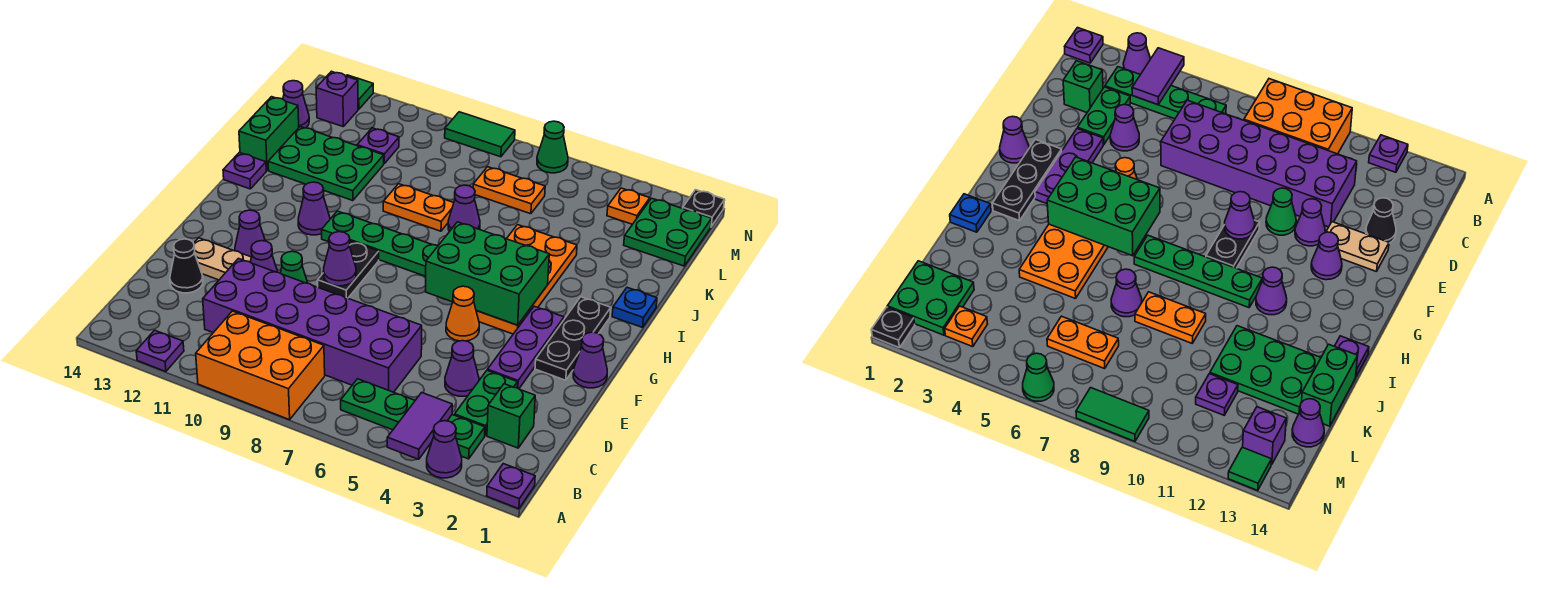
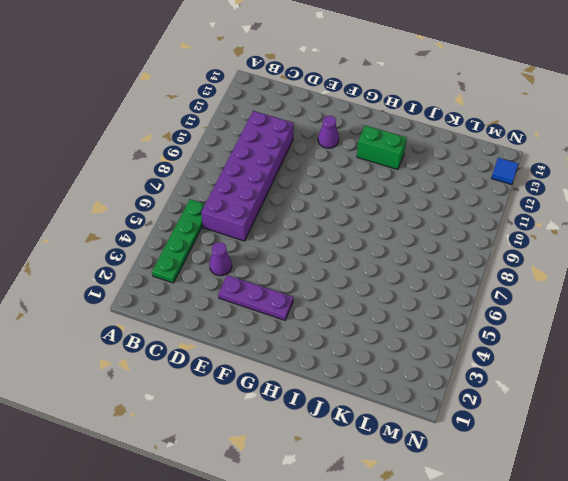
green 1x2 brick [357,125,407,170] -> green 1x2 brick moved to [239,97,299,170]
blue 1x1 tile [491,158,518,185] -> green 1x1 tile [346,75,373,109]
none -> purple 1x1 plate [487,464,535,509]
none -> purple 1x1 cone [427,421,462,478]
none -> orange 2x3 brick [196,311,325,420]
none -> purple 1x1 plate [136,330,184,372]

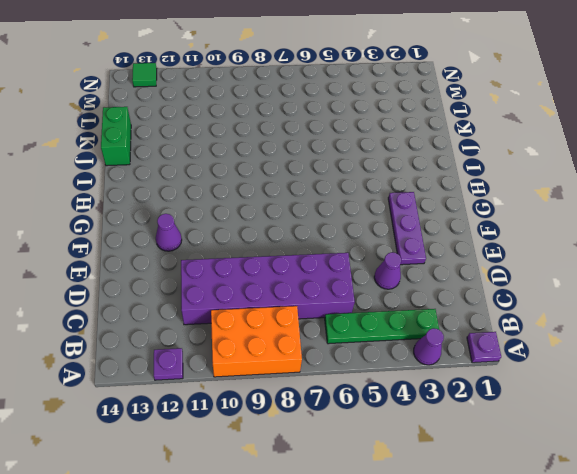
none -> green 1x1 brick [487,384,535,448]
none -> green 1x2 plate [455,371,517,435]
none -> black 1x1 cone [170,239,203,293]
none -> green 1x1 cone [280,251,308,283]

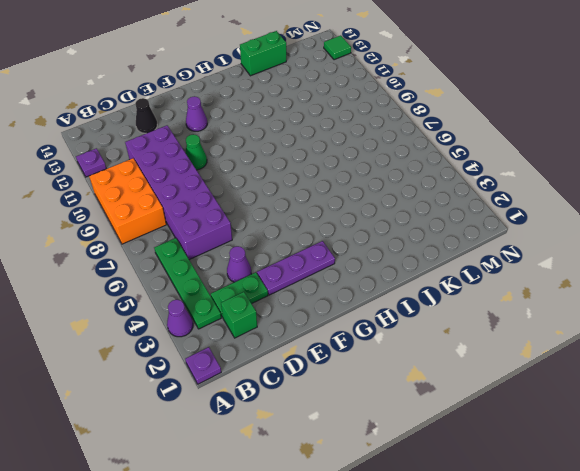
none -> purple 1x1 cone [251,241,278,272]
none -> tan 1x2 plate [194,238,251,280]
none -> purple 1x1 cone [573,332,607,388]
none -> black 1x3 plate [535,297,611,380]

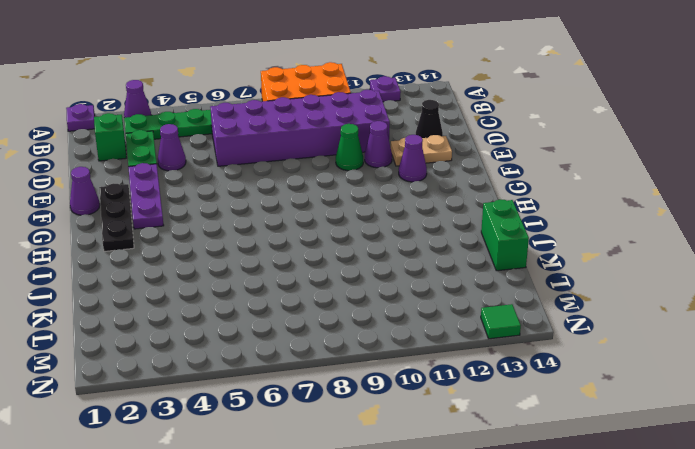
none -> orange 1x1 cone [446,286,479,341]
none -> black 1x2 plate [318,241,379,298]
none -> orange 2x4 plate [476,225,577,334]
none -> green 1x4 plate [322,211,438,276]

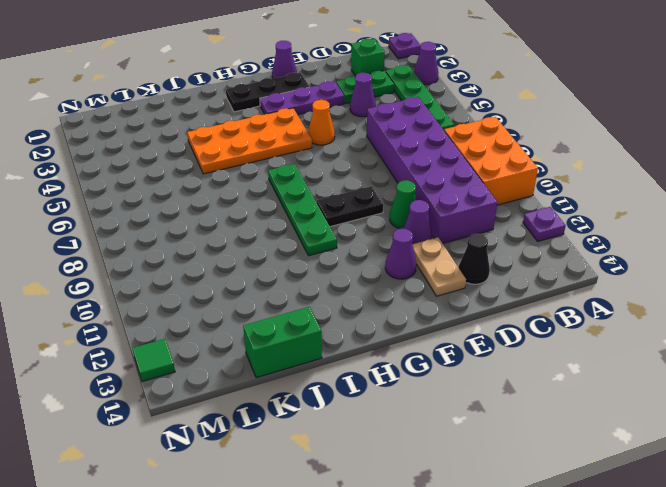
none -> purple 1x1 cone [298,182,330,235]
none -> blue 1x1 plate [612,287,657,327]
none -> purple 1x1 plate [223,153,266,189]
none -> purple 1x1 cone [448,185,480,232]

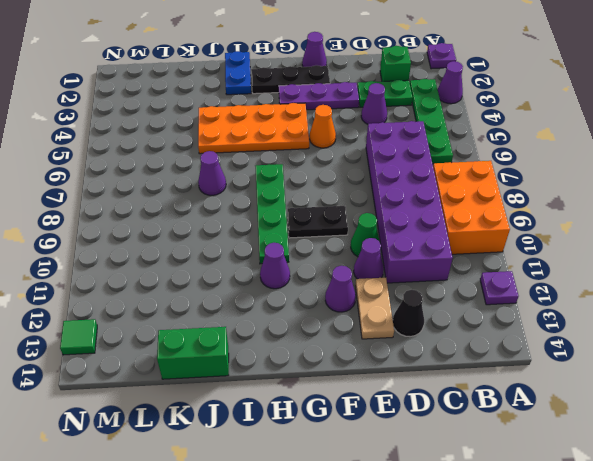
blue 1x2 plate [225,51,251,95] -> blue 1x1 plate [612,287,657,327]
none -> purple 1x1 plate [223,153,266,189]
none -> orange 1x2 plate [383,184,454,231]
none -> green 2x3 plate [268,127,384,201]
none -> green 2x2 plate [624,198,712,266]

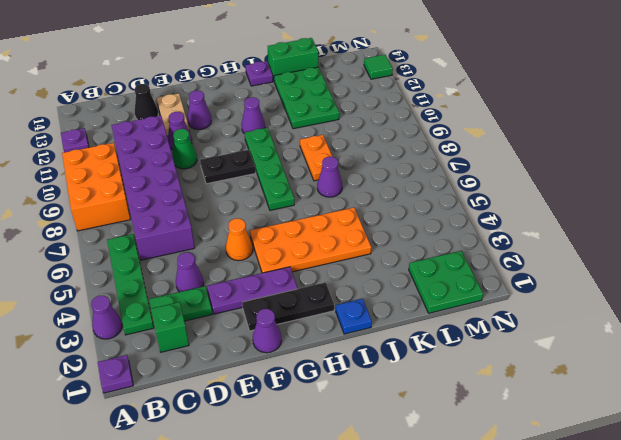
none -> orange 1x2 plate [473,167,545,214]
none -> purple 1x1 plate [357,128,399,163]
none -> purple 1x1 cone [283,81,309,128]
none -> orange 1x1 plate [607,188,650,224]

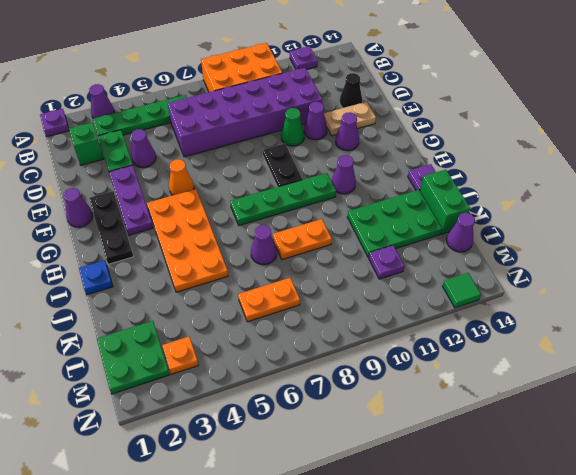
none -> purple 1x1 brick [316,71,358,126]
none -> black 1x1 plate [683,190,725,227]
none -> green 1x1 cone [537,121,568,173]
none -> green 1x2 tile [445,112,515,157]

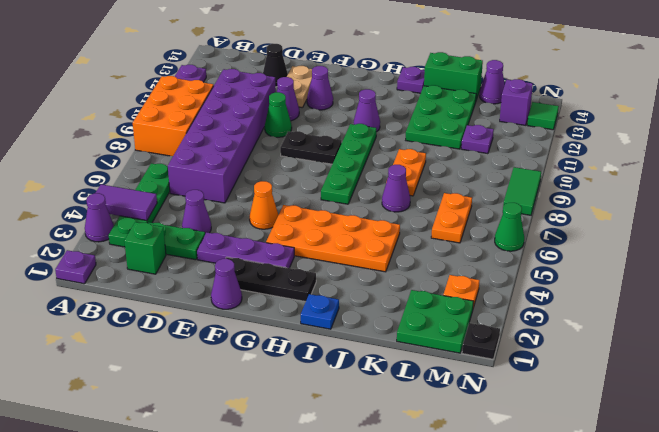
none -> purple 1x1 cone [323,232,356,286]
none -> green 2x3 brick [425,222,549,325]

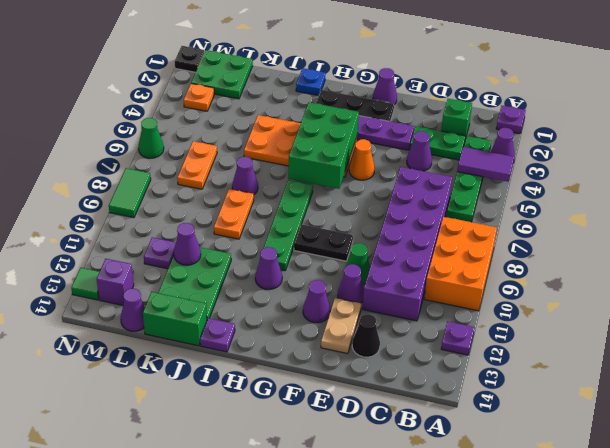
purple 1x1 cone [174,223,201,265] -> purple 1x1 cone moved to [323,232,356,286]

